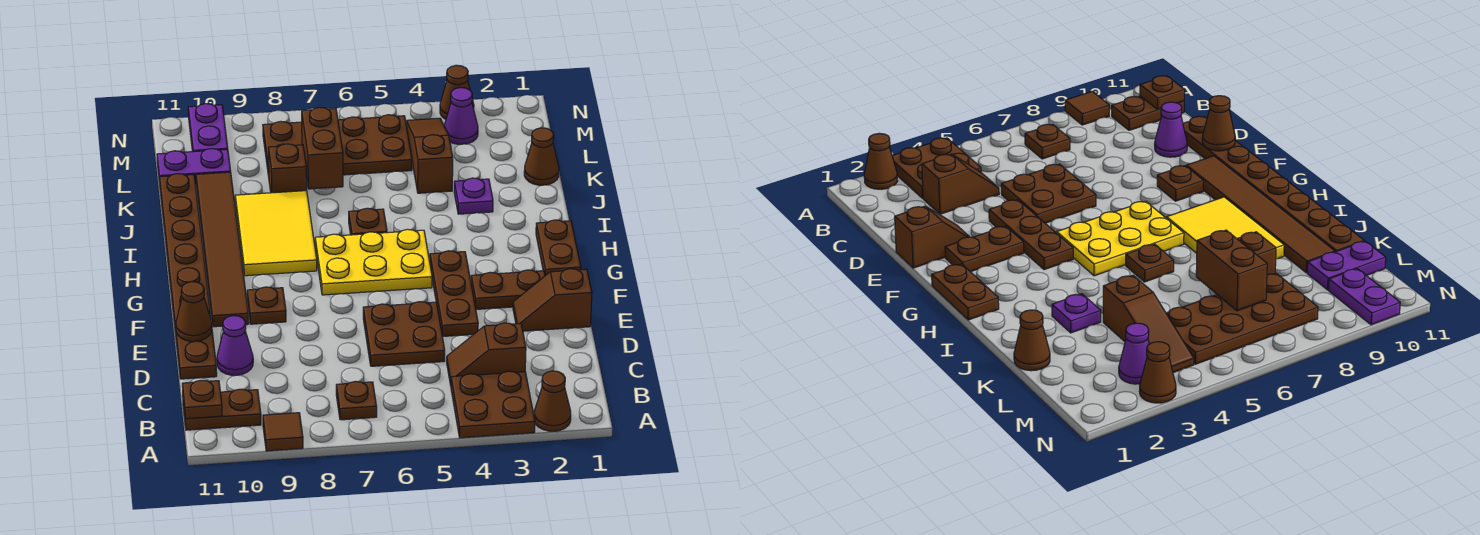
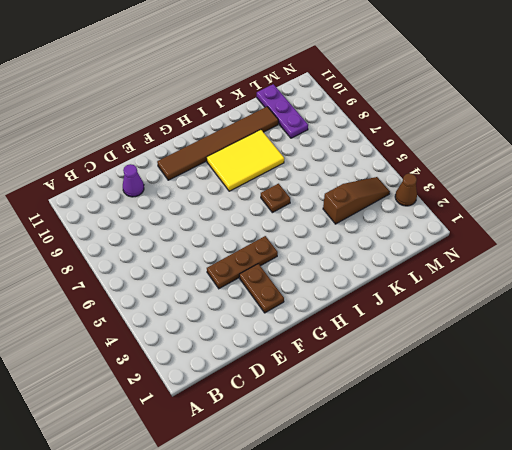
purple 1x3 plate [257,84,308,138] -> purple 1x2 plate [157,149,231,184]
none -> brown 1x1 cone [534,371,571,431]
none -> brown 2x2 plate [451,371,535,438]
none -> brown 1x1 tile [263,413,303,451]
none -> brown 1x1 plate [336,382,377,420]

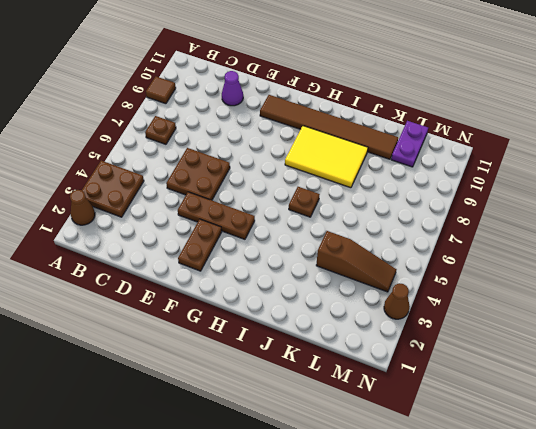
none -> brown 1x2 plate [183,389,261,430]
none -> brown 1x2 slope [447,323,526,385]
none -> brown 1x8 plate [160,174,217,379]
none -> brown 1x2 slope [513,269,592,331]

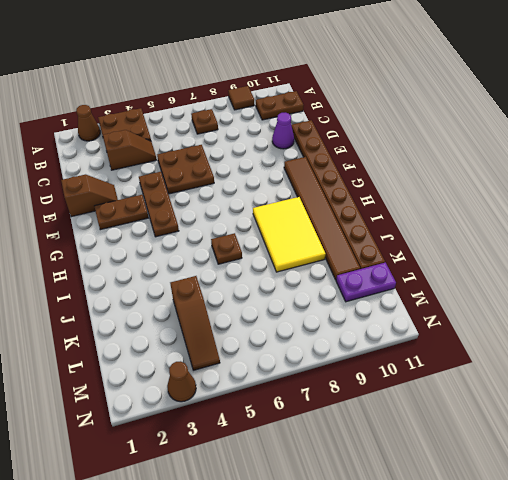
none -> brown 1x1 plate [247,287,286,324]
none -> brown 1x2 plate [536,220,581,276]
none -> yellow 2x3 plate [315,229,432,295]
none -> purple 1x1 plate [454,178,493,214]

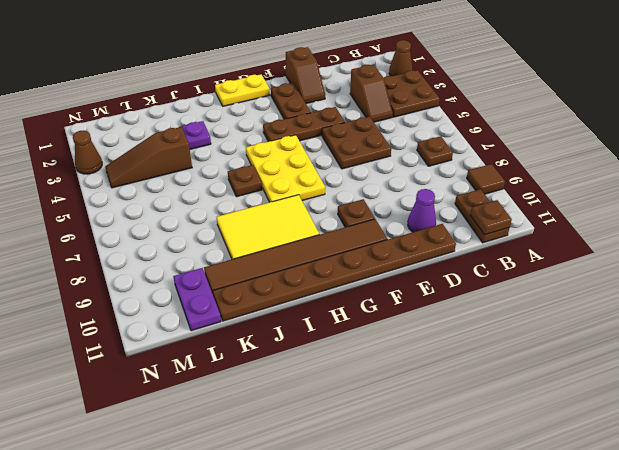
yellow 1x2 plate [215,74,269,106] -> brown 1x2 plate [536,220,581,276]
none -> brown 1x1 cone [524,128,559,185]
none -> brown 1x1 brick [268,144,307,193]
none -> brown 2x4 plate [263,115,412,177]
none -> purple 1x1 cone [444,88,478,144]

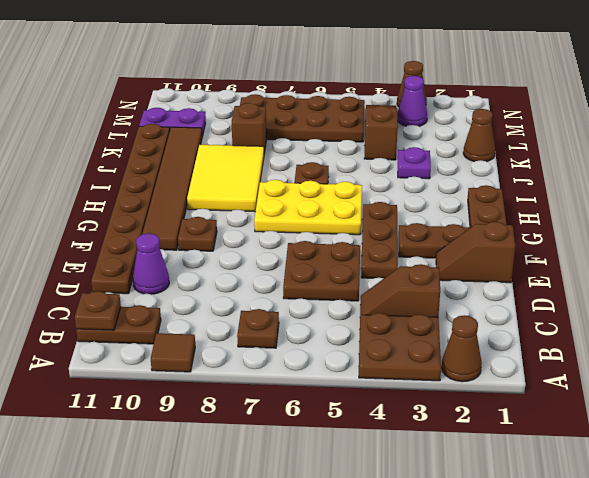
none -> purple 1x2 plate [188,104,228,152]
none -> brown 1x1 cone [176,282,212,341]
none -> brown 1x2 brick [302,107,343,189]

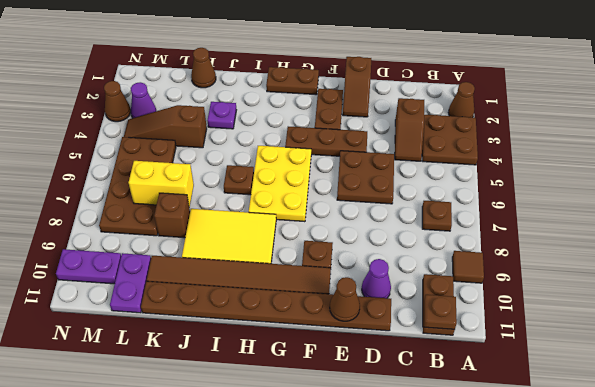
yellow 1x2 brick [129,161,194,207] -> brown 1x2 brick [302,107,343,189]

